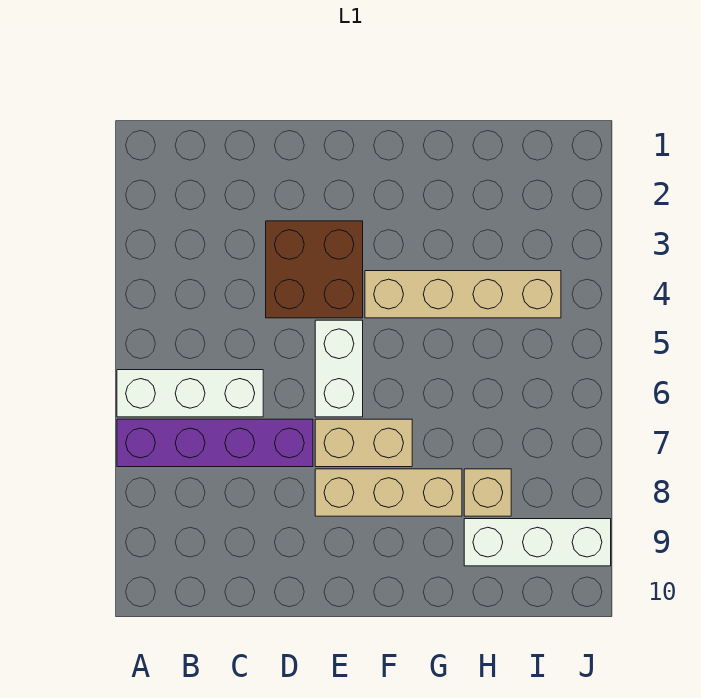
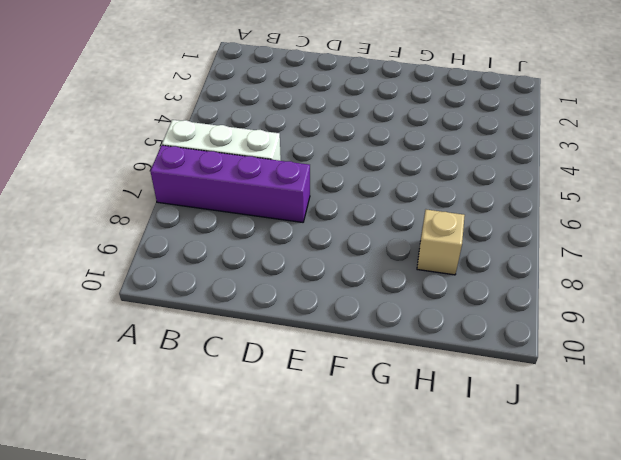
none -> brown 2x2 brick [266,221,363,318]
none -> white 1x2 brick [315,320,363,417]

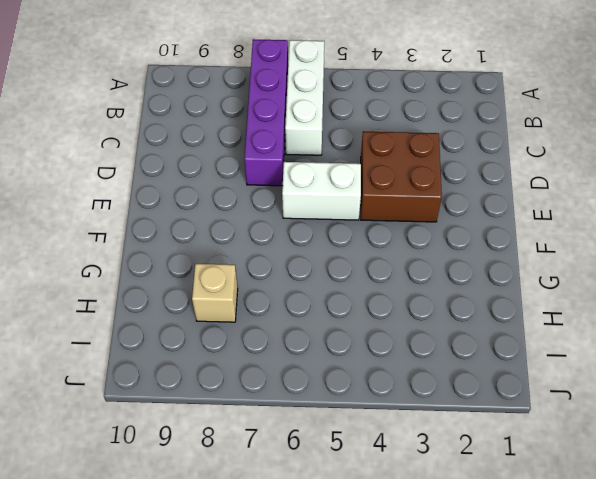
none -> tan 1x2 brick [315,419,412,467]
none -> tan 1x3 brick [315,469,462,516]

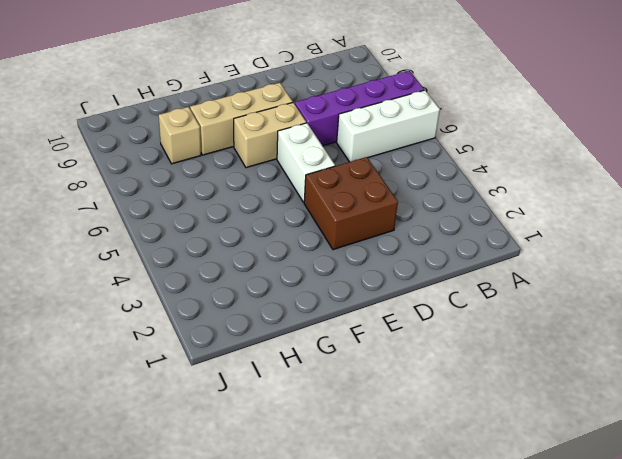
none -> tan 1x4 brick [365,271,561,318]
none -> white 1x3 brick [464,519,611,566]

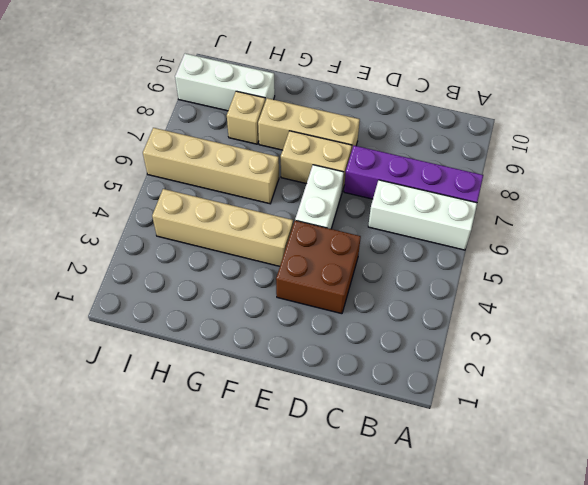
tan 1x4 brick [143,128,279,204] -> none

